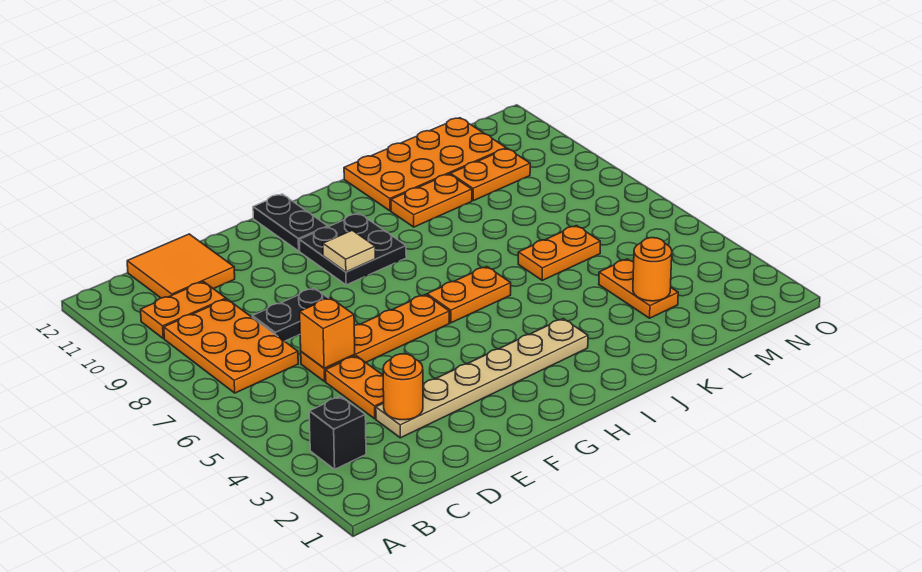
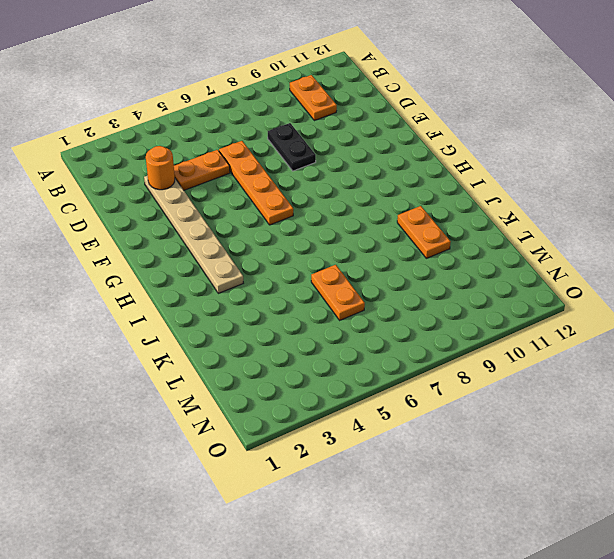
none -> black 1x1 brick [309,396,366,469]
none -> orange 2x3 plate [164,299,298,393]
none -> orange 2x2 tile [127,234,235,298]

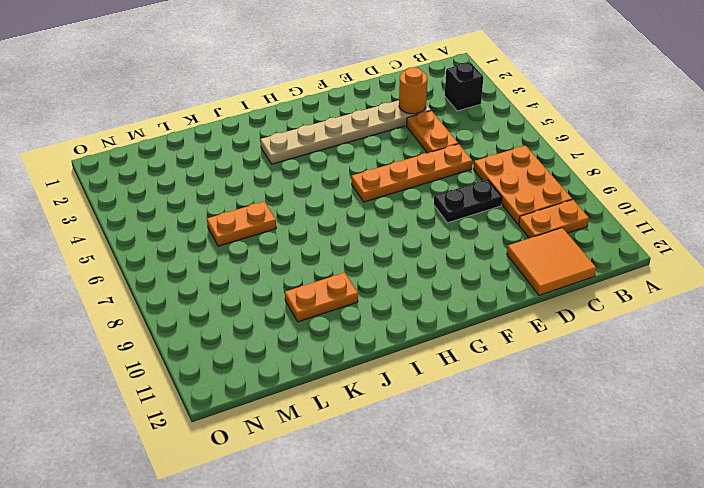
none -> black 2x2 plate [299,213,406,285]
none -> black 1x2 plate [253,194,328,251]
none -> orange 1x2 plate [427,267,511,323]

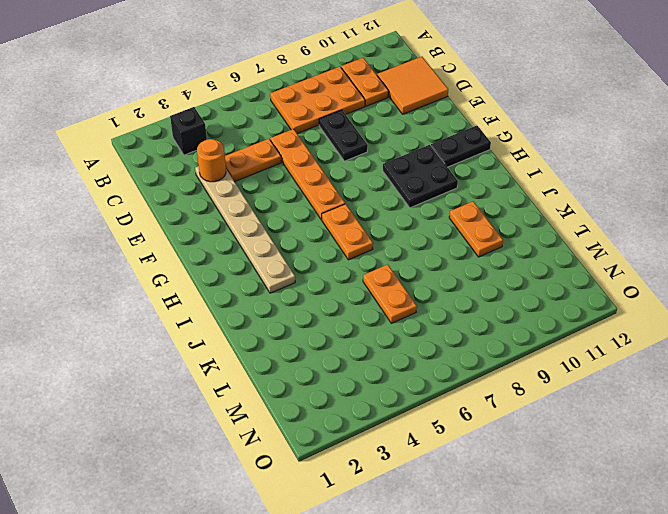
none -> orange 2x4 plate [344,118,506,211]
none -> orange 1x2 plate [599,259,678,318]
none -> orange 1x2 plate [450,148,530,201]

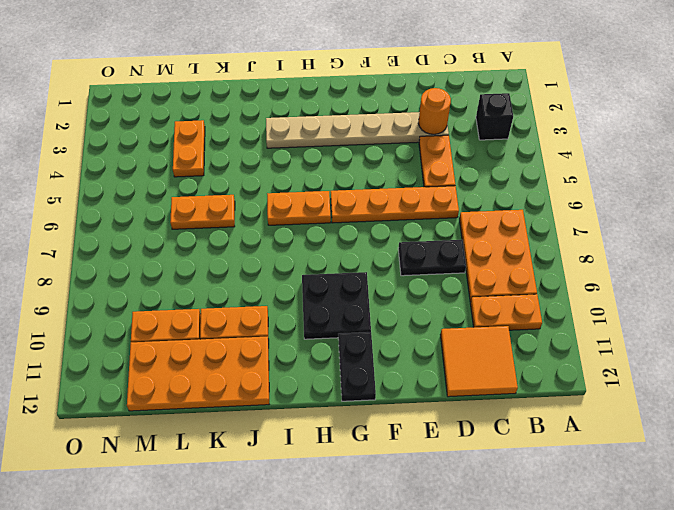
none -> orange 1x1 brick [300,298,355,368]
none -> tan 1x1 tile [323,230,375,272]
none -> orange 1x1 round brick [633,238,672,301]

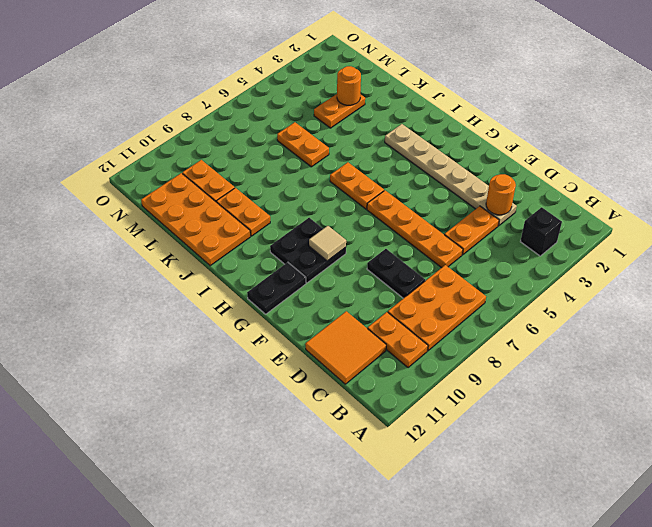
none -> orange 1x1 brick [300,298,355,368]

